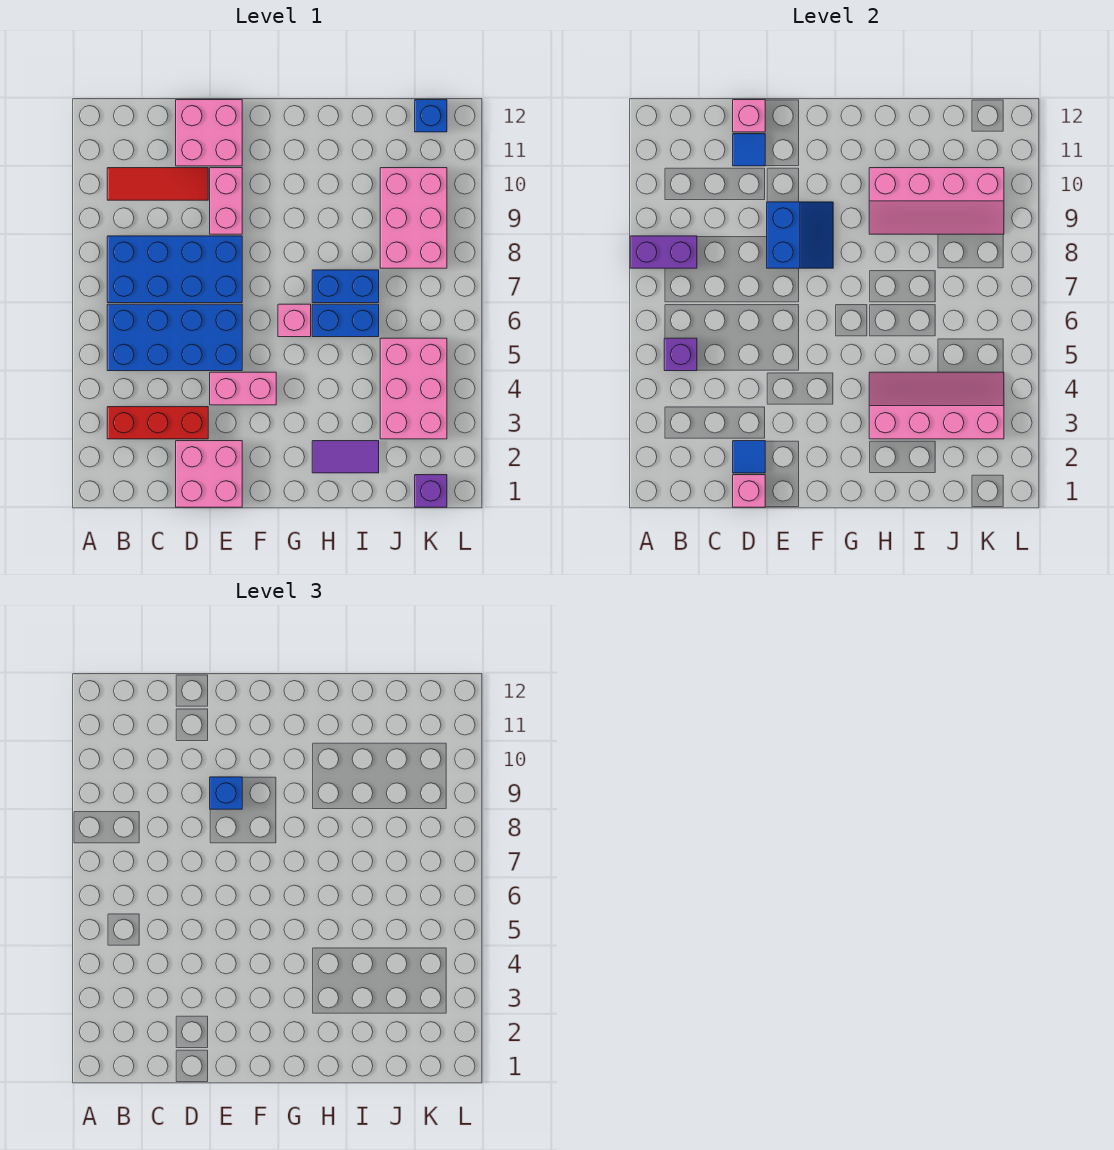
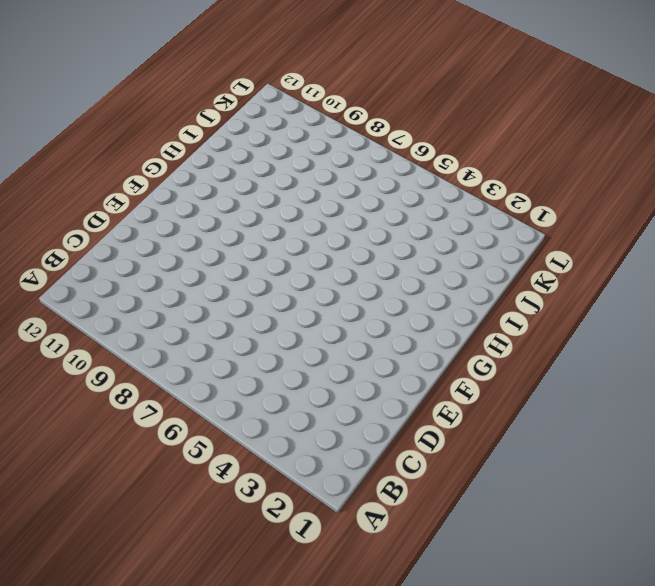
none -> red 1x3 brick [107,407,208,439]
none -> blue 2x4 brick [107,304,242,371]
none -> blue 2x4 brick [107,236,242,303]

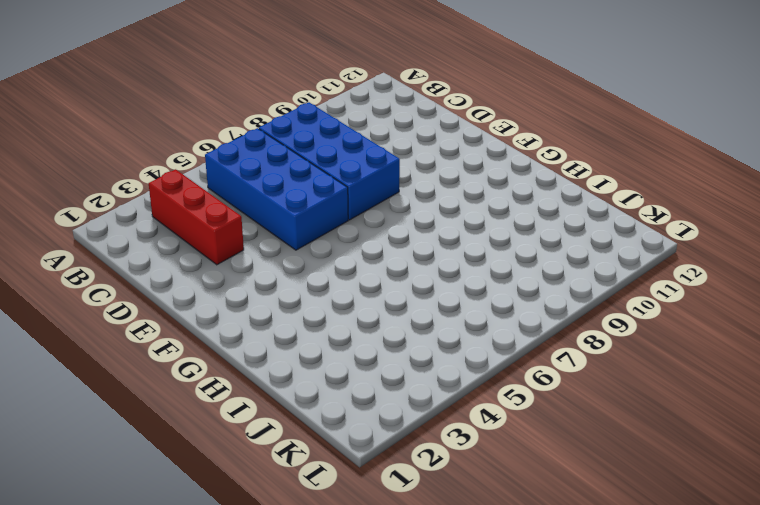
none -> red 1x3 tile [107,168,208,200]
none -> pink 2x2 brick [176,441,242,507]
none -> pink 2x2 brick [176,100,242,166]

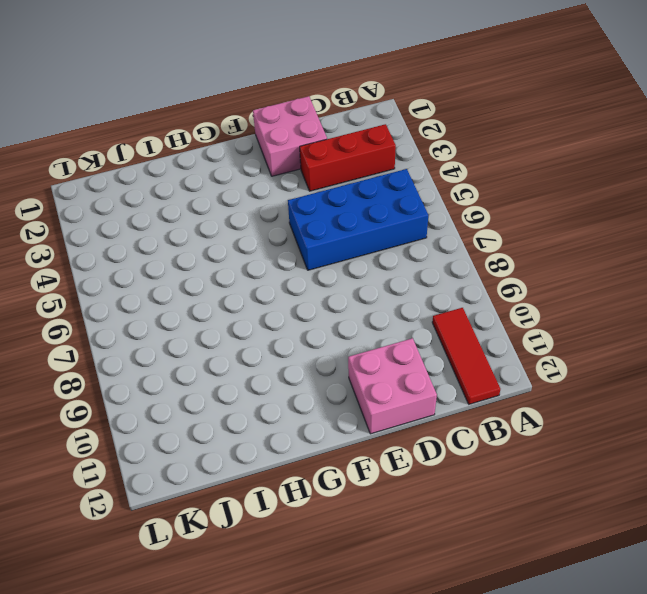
red 1x3 tile [432,308,500,404] -> red 1x3 tile turned to [107,168,208,200]
none -> blue 2x4 brick [107,236,242,303]
none -> pink 1x2 brick [210,372,276,405]
none -> pink 1x2 brick [210,168,242,234]

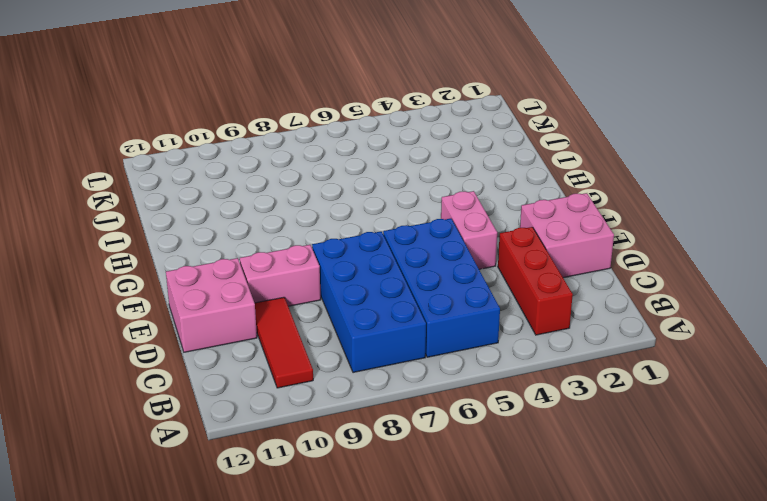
none -> pink 1x1 brick [278,304,311,337]
none -> purple 1x2 tile [312,441,379,473]
none -> blue 1x2 brick [312,304,379,337]

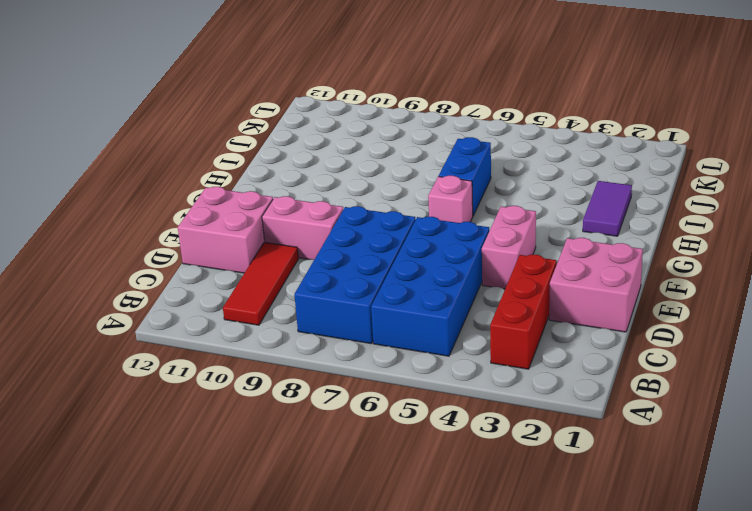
none -> blue 1x2 brick [312,270,379,303]
none -> pink 2x3 brick [380,338,447,439]
none -> pink 2x3 brick [380,168,447,268]

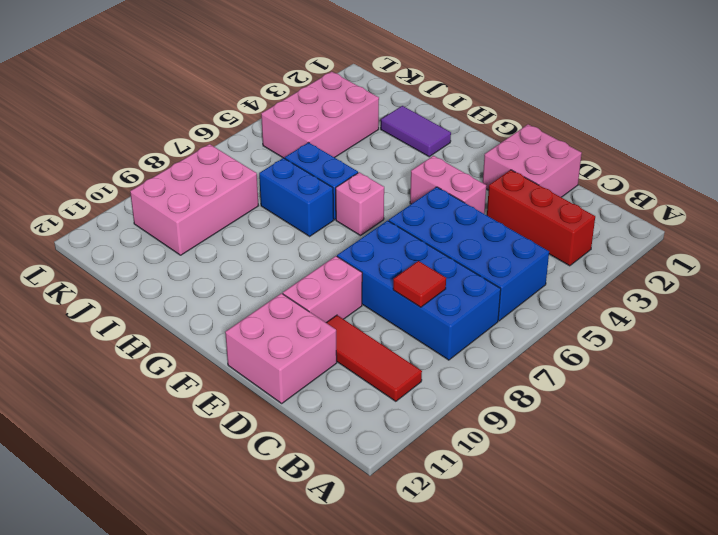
red 1x1 tile [393,261,446,307] -> none
none -> purple 1x1 brick [415,475,447,507]
none -> blue 1x1 brick [415,100,447,132]
none -> purple 1x2 brick [630,236,697,268]

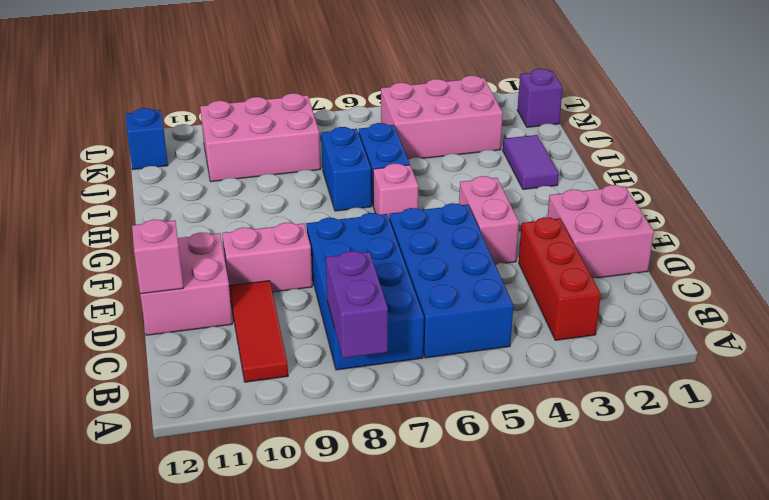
none -> purple 1x1 brick [664,338,697,371]
none -> pink 1x1 brick [733,475,765,507]
none -> blue 1x1 tile [733,441,765,473]

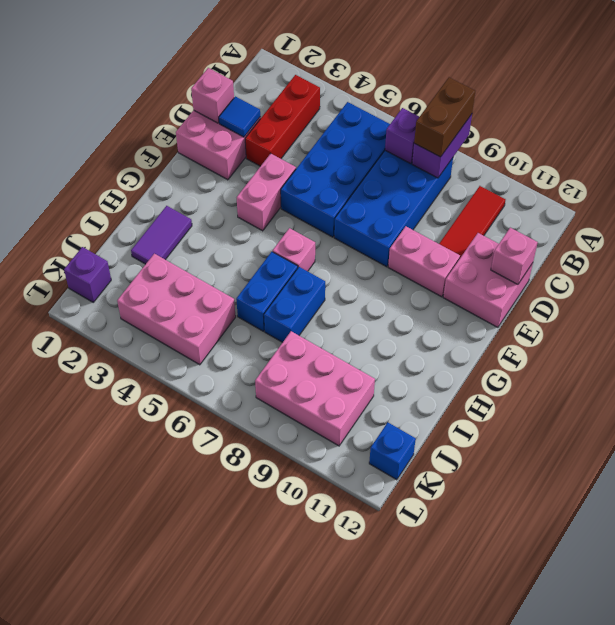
brown 1x2 brick [414,77,475,157] -> none
purple 1x1 brick [385,108,419,164] -> purple 1x1 brick moved to [664,338,697,371]
none -> blue 1x1 tile [733,134,765,166]
none -> blue 2x2 slope [767,202,833,268]
none -> pink 2x4 slope [869,372,1004,439]

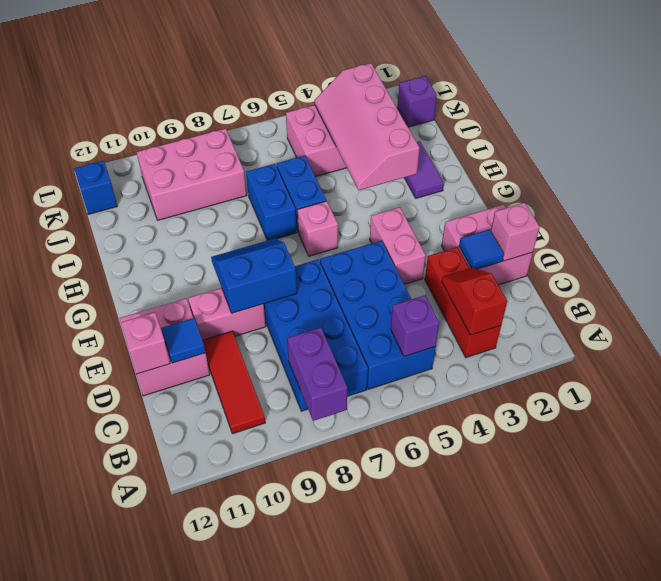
red 1x2 slope [442,268,507,335] -> none
none -> pink 2x4 slope [869,168,1004,234]
none -> blue 1x1 brick [210,777,242,809]

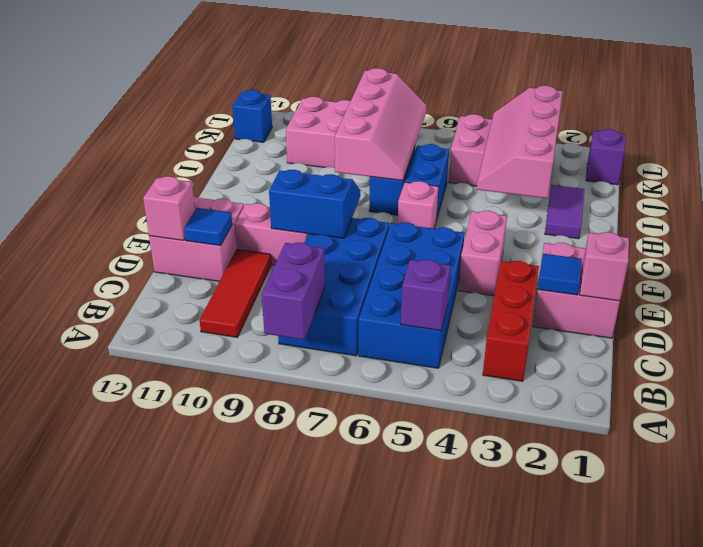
pink 2x4 slope [335,68,427,181] -> pink 2x4 slope moved to [869,168,1004,234]
none -> blue 1x1 brick [210,777,242,809]

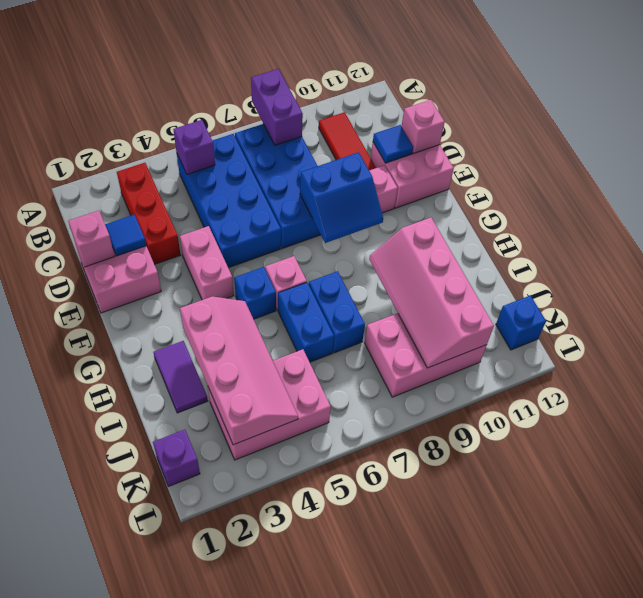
blue 1x1 brick [234,267,276,319] -> blue 1x1 brick moved to [210,777,242,809]

